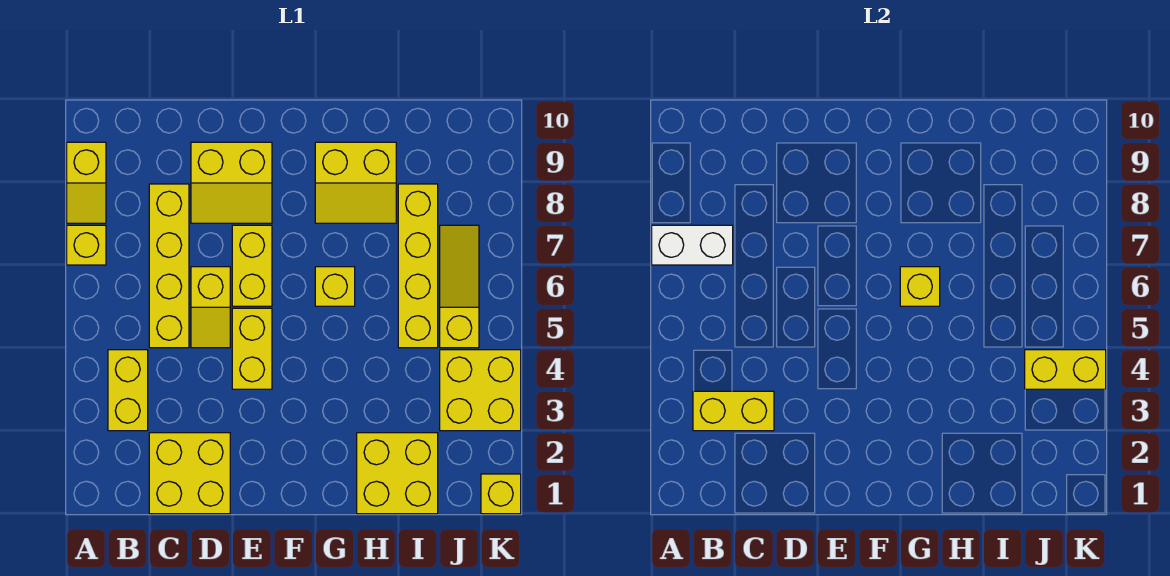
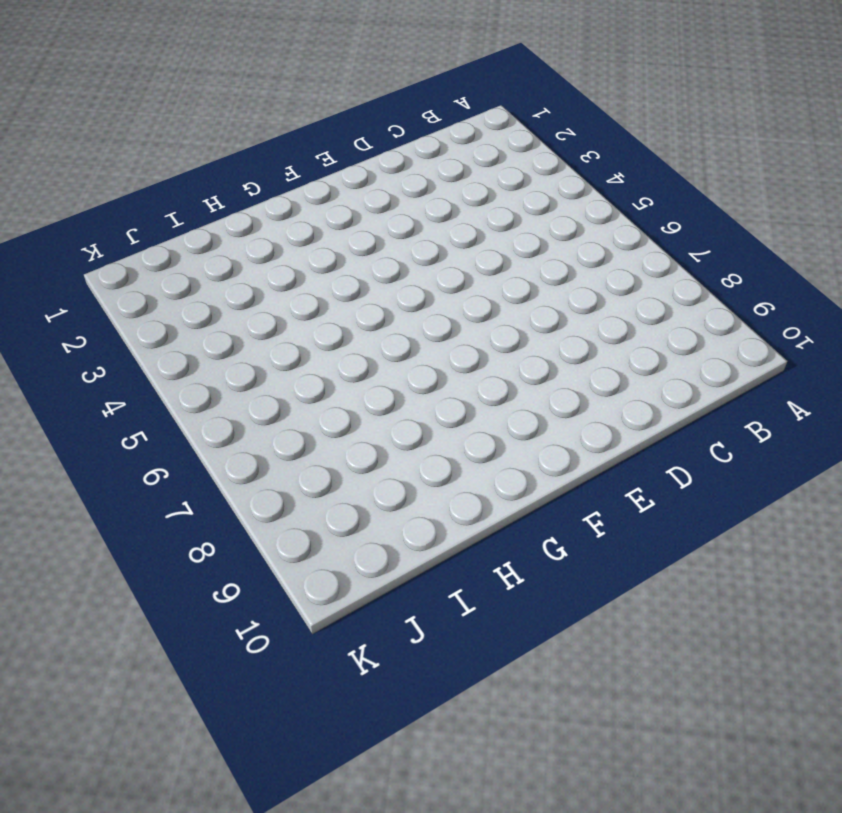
none -> yellow 1x1 brick [67,225,106,265]
none -> yellow 1x2 slope [67,142,106,223]
none -> yellow 1x2 brick [108,350,148,431]

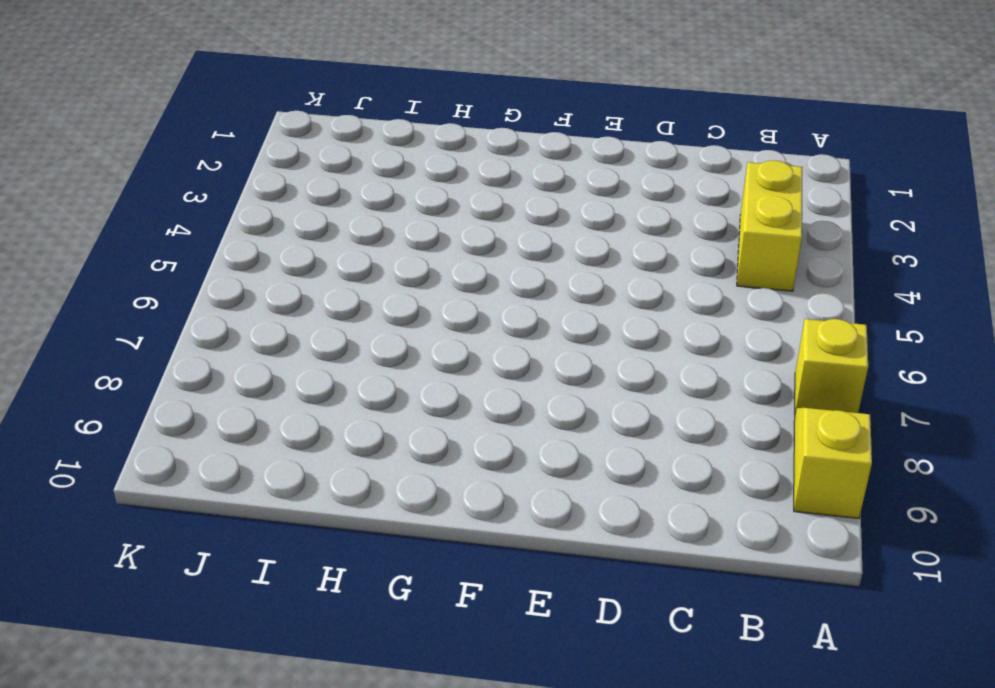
none -> yellow 2x2 brick [149,433,230,514]
none -> yellow 1x4 brick [149,184,189,348]
none -> yellow 1x2 slope [191,267,230,348]

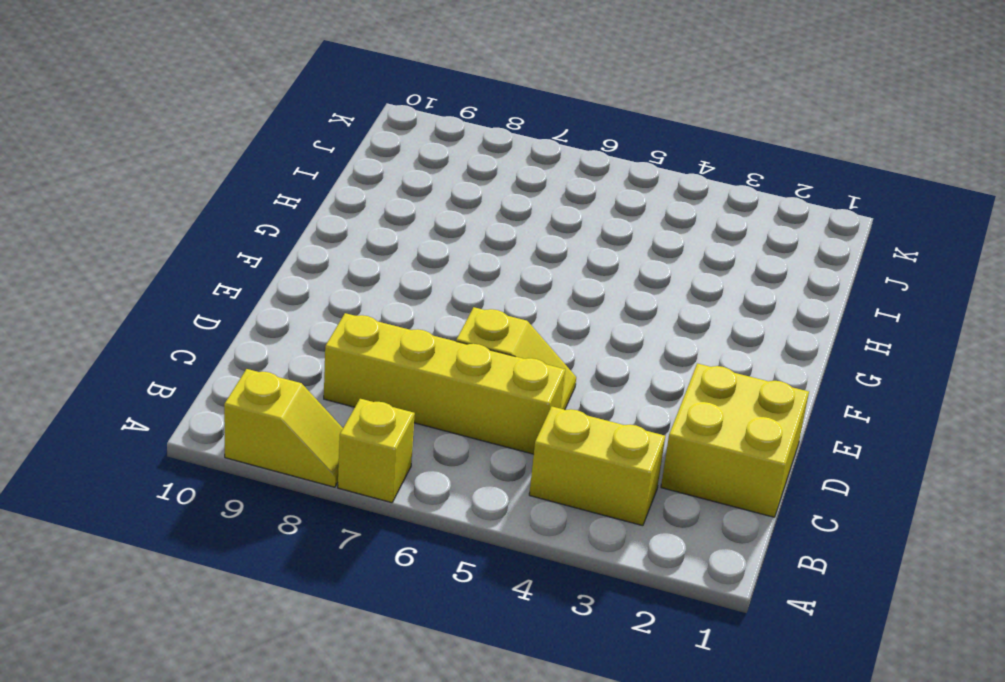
none -> yellow 2x2 slope [191,142,272,223]
none -> yellow 1x2 brick [232,308,272,389]
none -> yellow 1x2 brick [232,225,272,306]

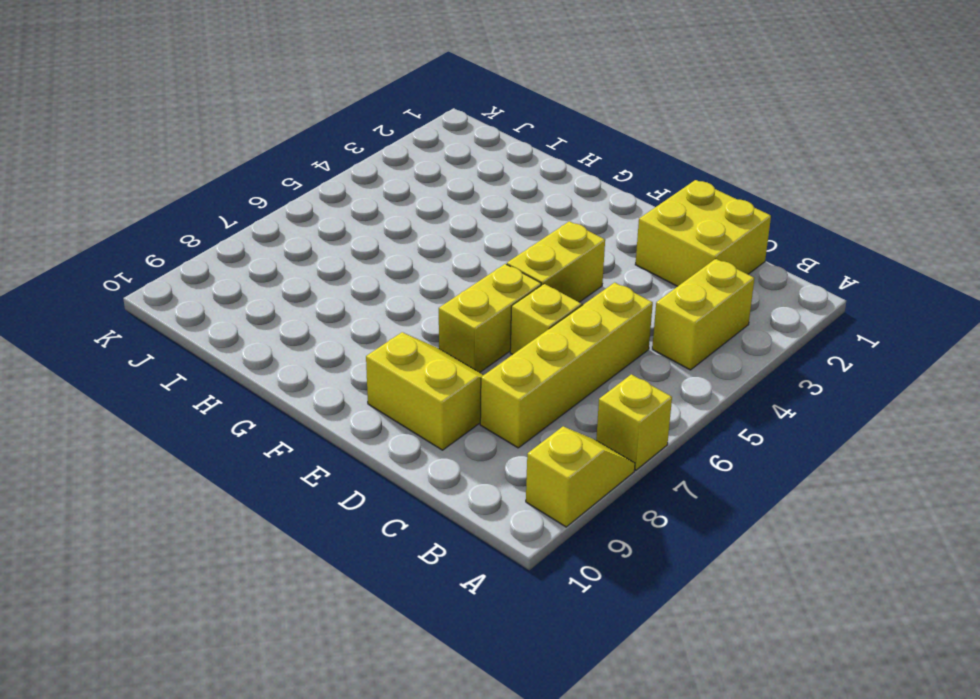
none -> yellow 1x1 brick [315,267,355,306]
none -> yellow 2x2 slope [315,142,396,223]
none -> yellow 2x2 brick [357,433,438,514]

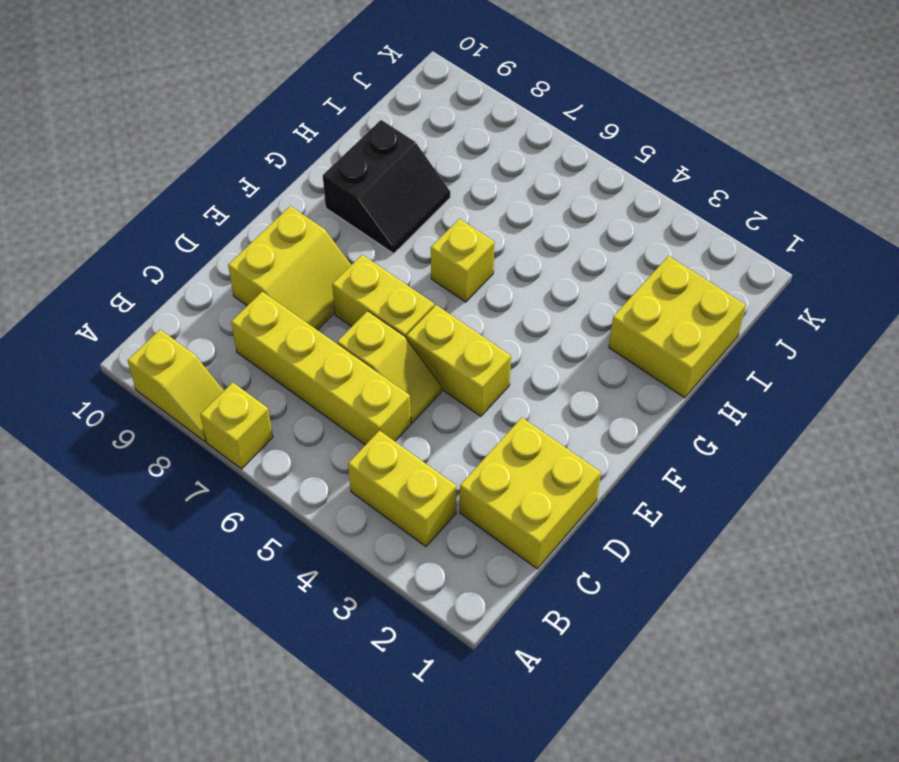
black 2x2 slope [323,120,450,253] -> yellow 2x2 slope [315,142,396,223]
none -> yellow 1x4 brick [398,184,438,348]
none -> yellow 2x2 brick [440,350,521,431]
none -> yellow 1x3 slope [440,225,479,348]

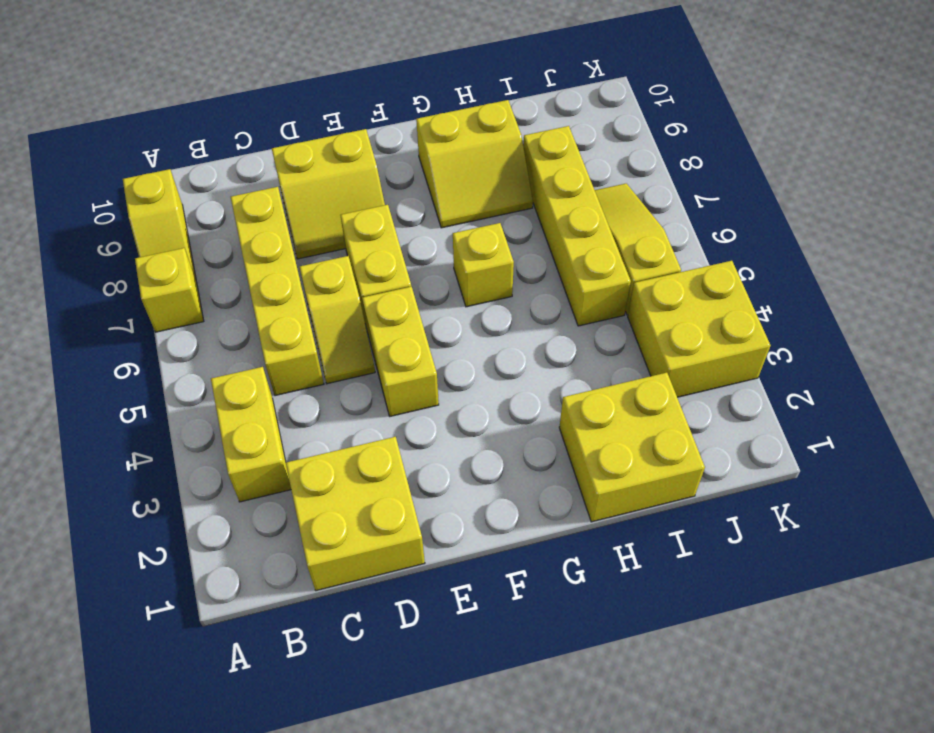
none -> yellow 1x1 brick [481,474,521,514]
none -> white 1x2 brick [652,225,733,265]
none -> yellow 1x2 brick [693,391,774,431]

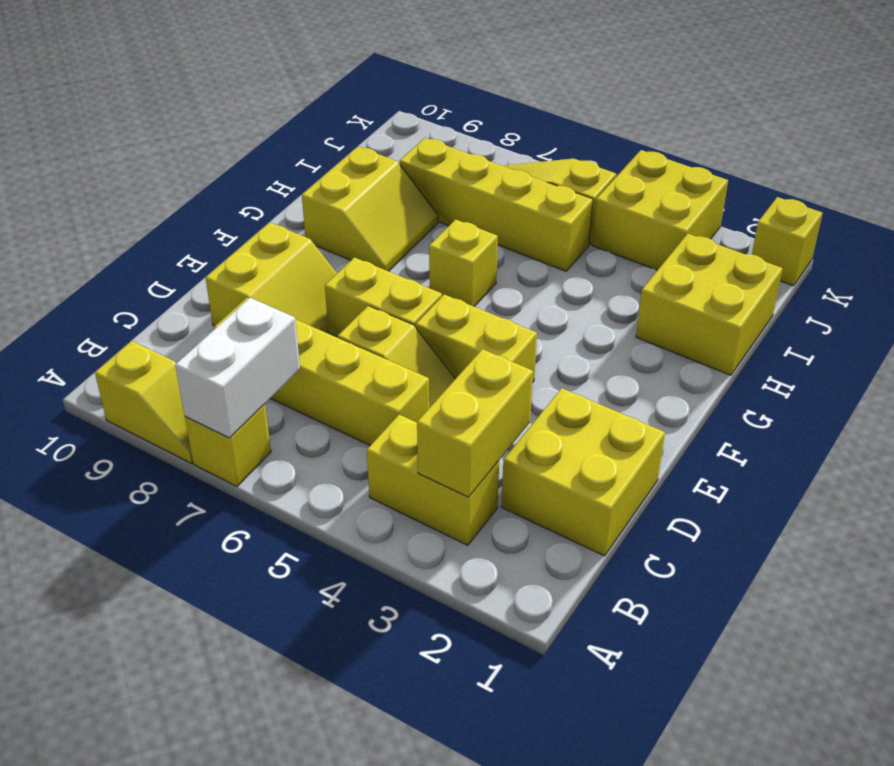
none -> yellow 1x1 brick [900,267,940,306]
none -> yellow 1x2 brick [1025,350,1106,389]

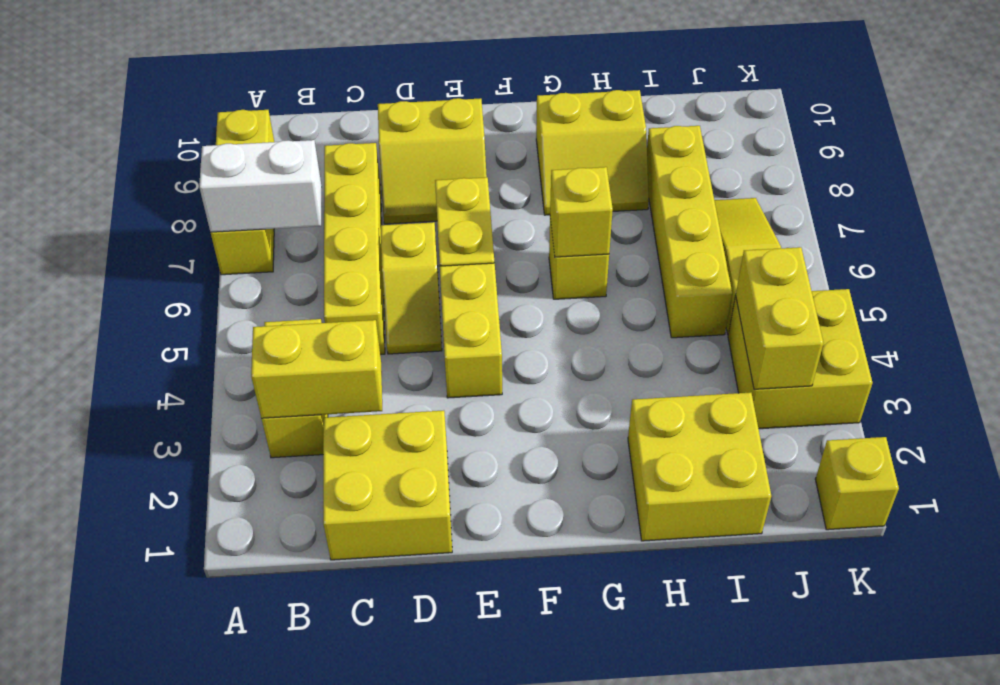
yellow 1x2 brick [736,247,823,389] -> yellow 1x2 brick turned to [1025,350,1106,389]

